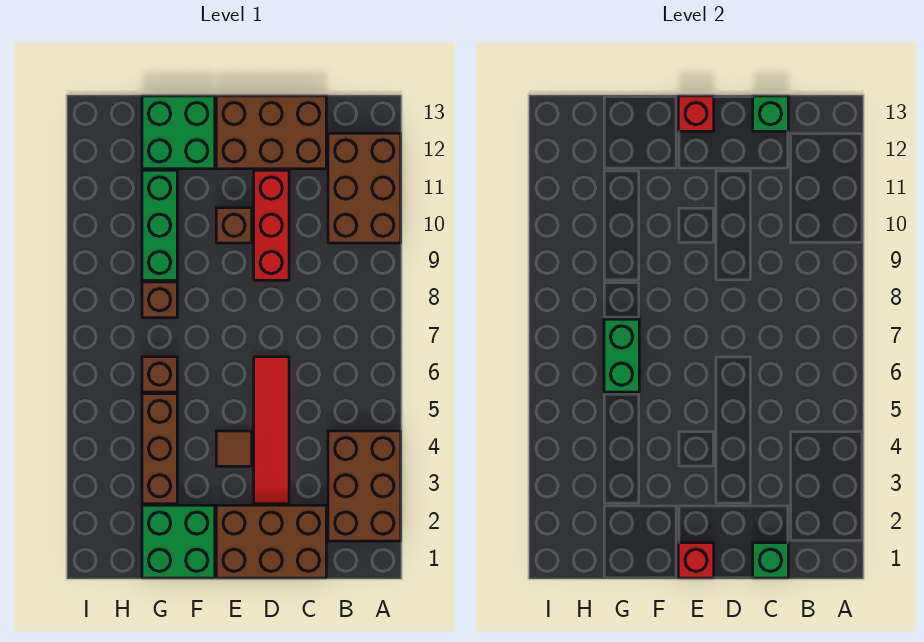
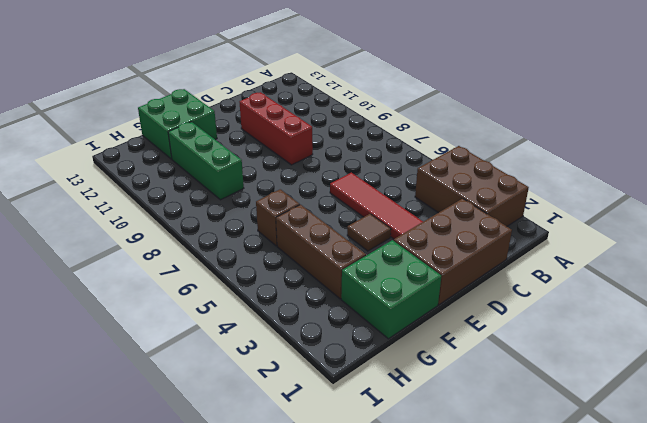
none -> brown 2x3 brick [328,133,401,243]
none -> brown 2x3 brick [216,96,326,169]
none -> brown 1x1 brick [216,208,252,243]

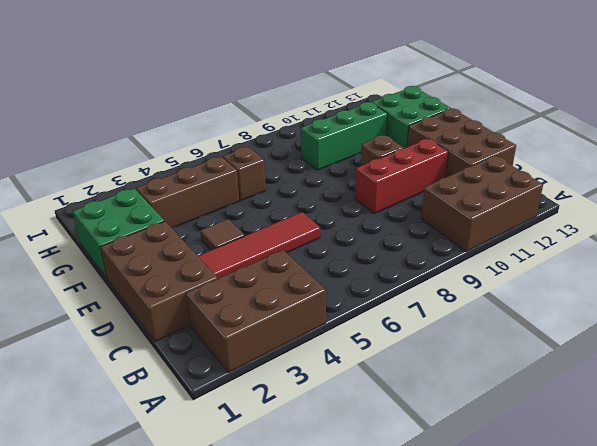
none -> brown 1x1 brick [142,282,177,318]
none -> green 1x1 brick [753,543,788,578]
none -> green 1x1 brick [753,96,788,131]

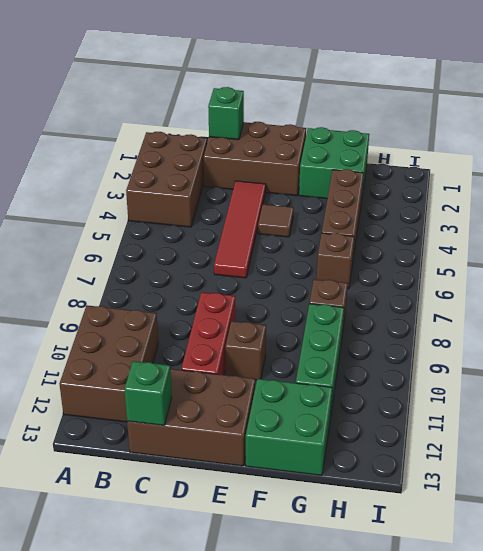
none -> red 1x1 brick [678,543,714,578]
none -> red 1x1 brick [678,96,714,131]
none -> green 1x2 brick [604,319,639,392]

